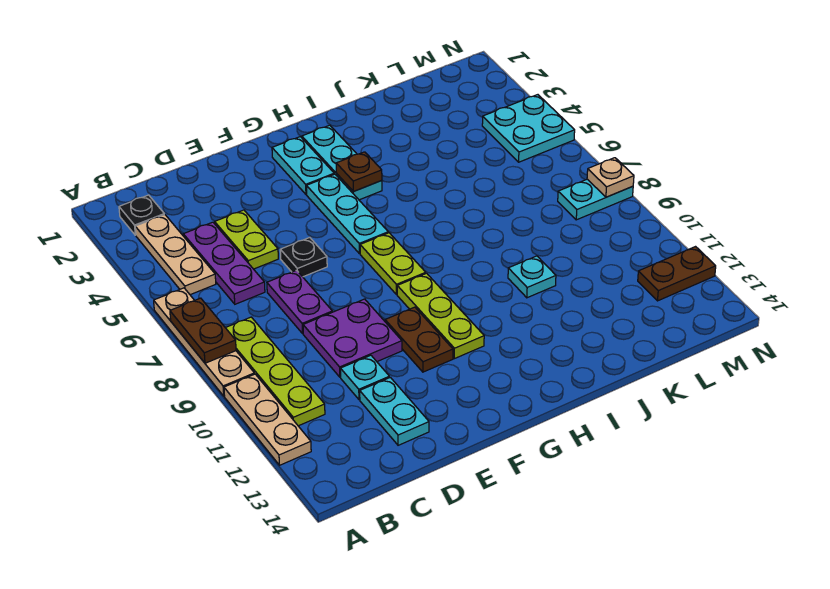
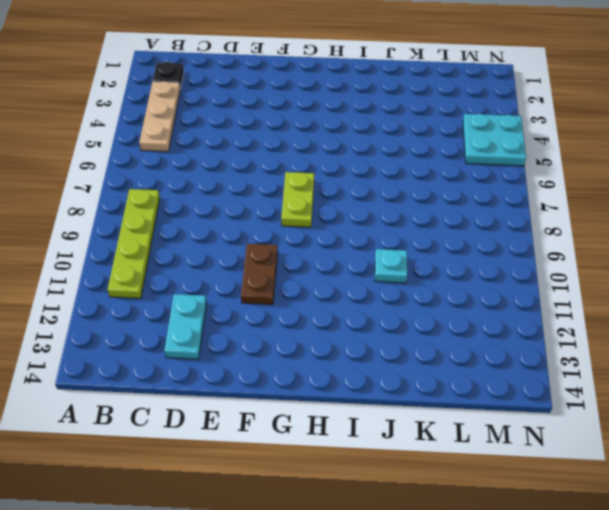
none -> tan 1x4 plate [154,288,254,396]
none -> tan 1x3 plate [224,374,311,465]
none -> purple 1x3 plate [183,222,265,304]

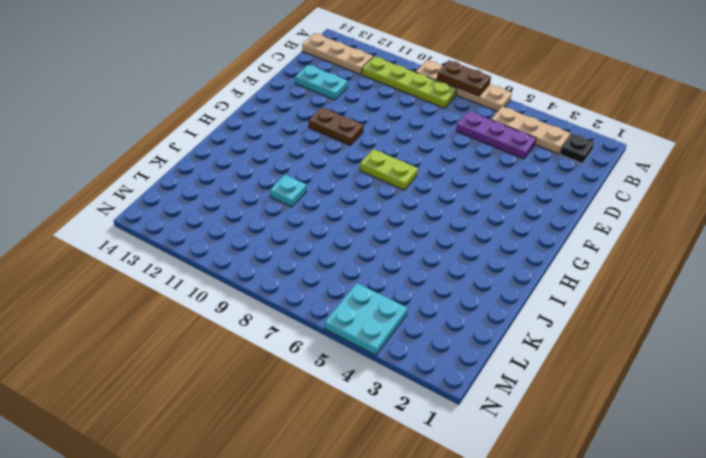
tan 1x3 plate [302,33,373,75] -> tan 1x3 plate moved to [224,374,311,465]
none -> lime 1x2 plate [215,210,278,269]
none -> purple 1x2 plate [267,270,332,333]
none -> purple 2x2 plate [303,299,402,377]

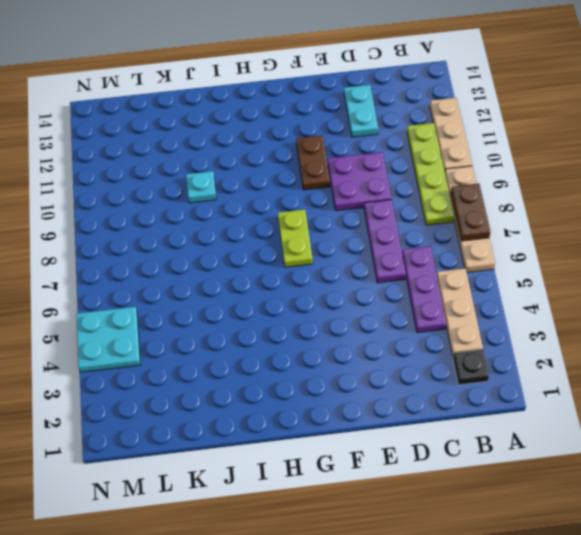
purple 1x3 plate [364,200,406,283] -> purple 1x2 plate [267,270,332,333]
none -> lime 1x2 plate [215,210,278,269]
none -> cyan 1x1 plate [341,355,389,400]
none -> black 1x1 plate [280,238,327,277]

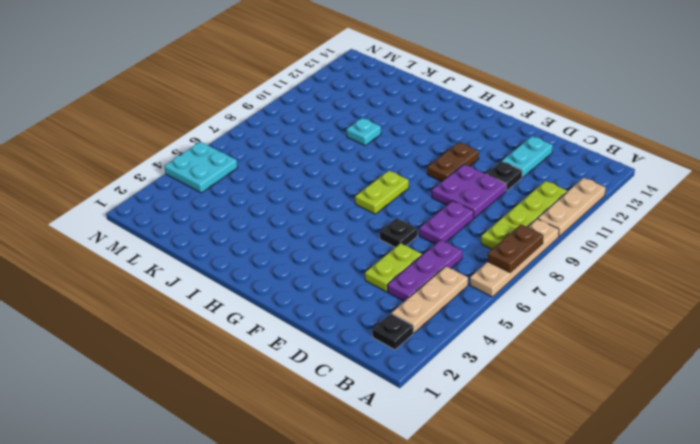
black 1x1 plate [486,161,522,191] -> cyan 1x1 plate [341,355,389,400]
none -> cyan 1x2 plate [272,137,334,195]
none -> cyan 1x3 plate [306,174,388,254]
none -> lime 1x3 plate [397,273,484,359]

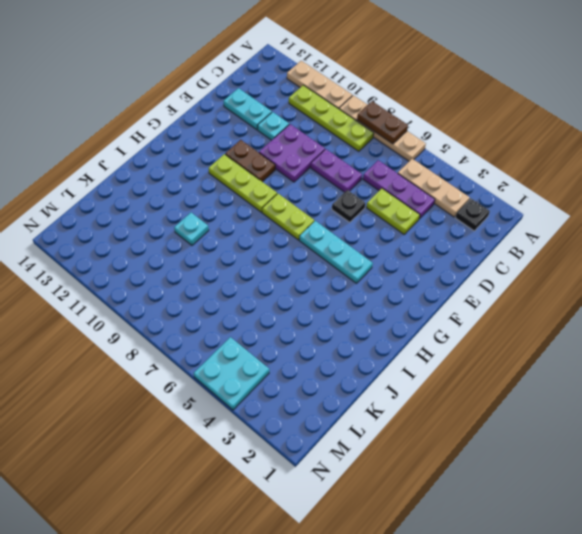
none -> cyan 1x2 plate [272,137,334,195]
none -> cyan 1x3 plate [302,125,382,200]
none -> cyan 1x2 plate [558,179,633,220]

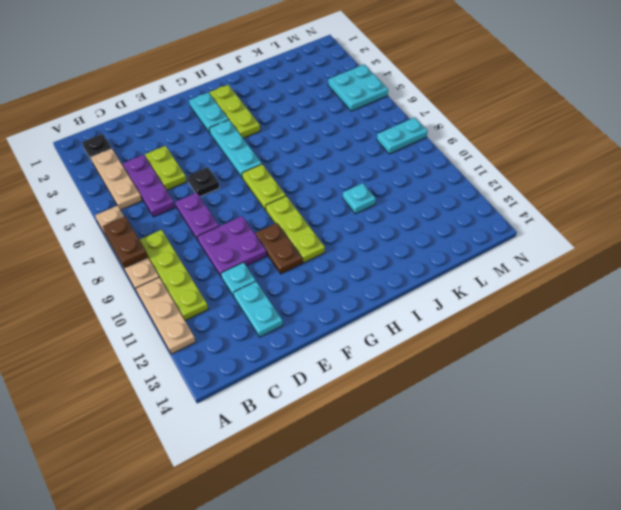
lime 1x3 plate [209,85,260,138] -> cyan 1x3 plate [302,125,382,200]
none -> brown 1x2 plate [638,247,716,301]
none -> brown 1x1 plate [336,152,382,191]
none -> tan 1x1 plate [587,158,634,197]

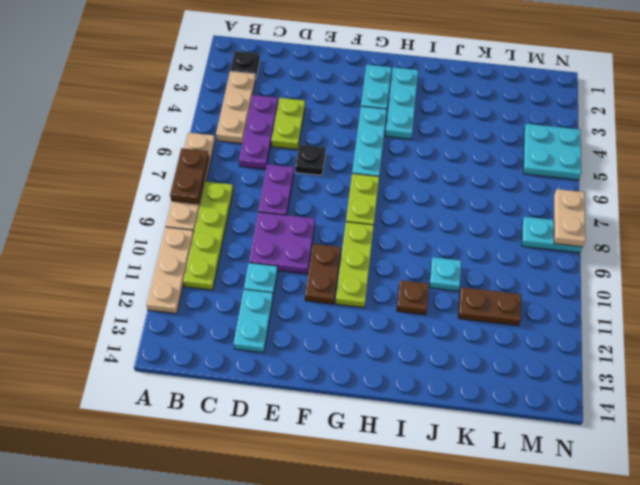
brown 1x1 plate [397,280,429,315] -> brown 1x1 plate moved to [336,152,382,191]
brown 1x2 plate [458,287,521,325] -> brown 1x2 plate moved to [638,247,716,301]
tan 1x2 plate [554,189,586,247] -> tan 1x1 plate [587,158,634,197]

